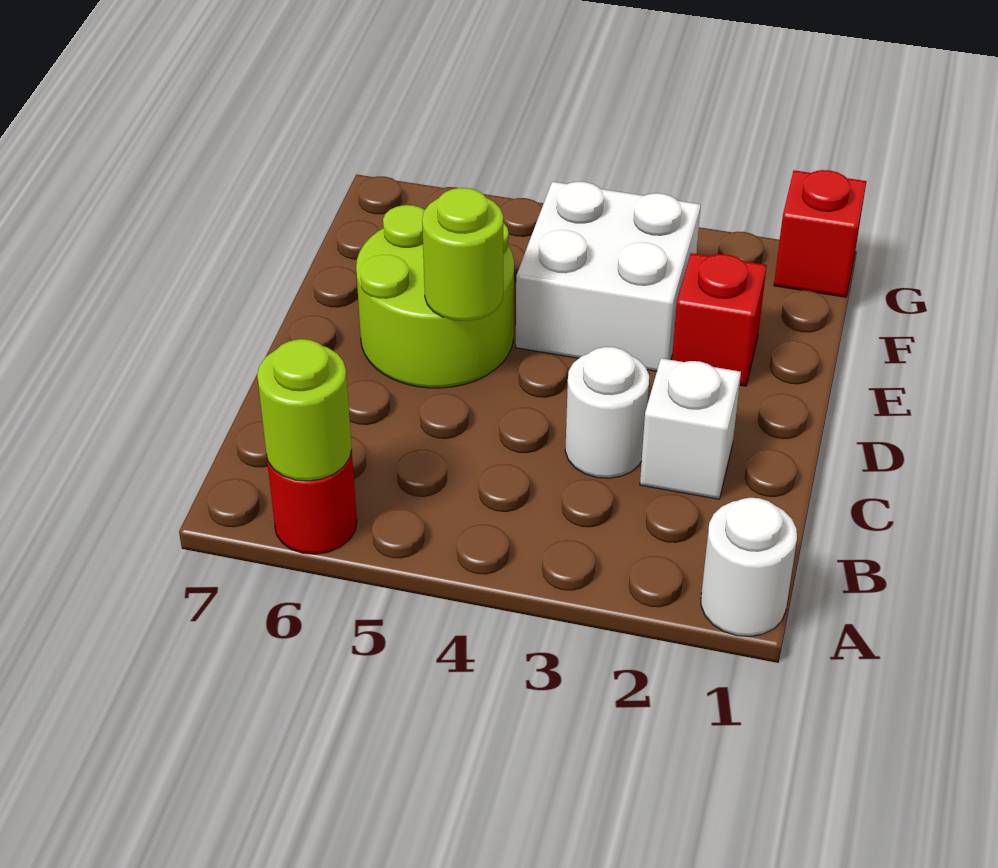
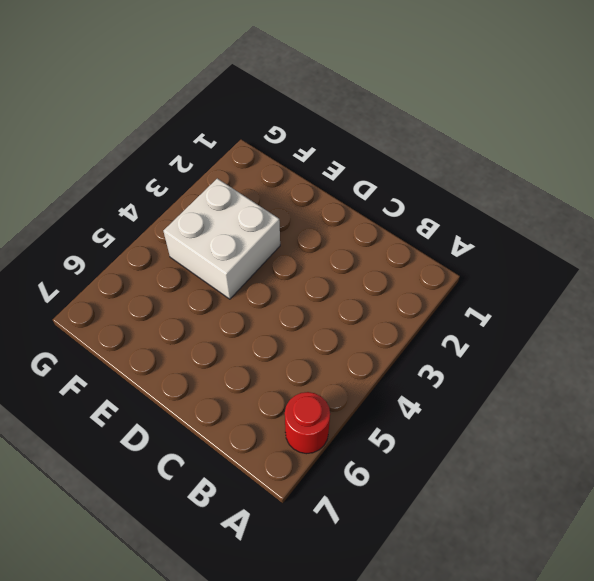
none -> white 1x1 round brick [701,498,797,636]
none -> white 1x1 brick [640,358,741,499]

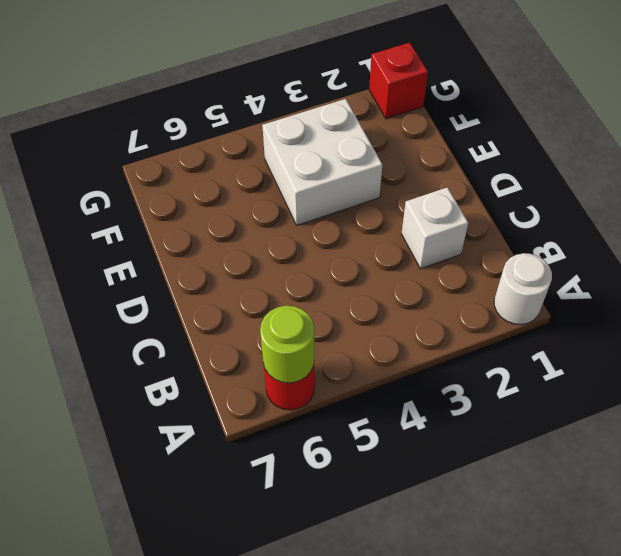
none -> white 1x1 round brick [565,347,649,478]
none -> lime 2x2 round brick [356,205,514,388]

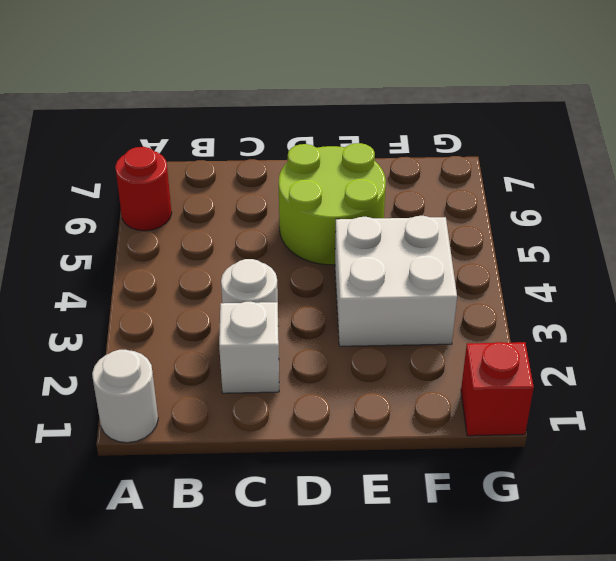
none -> red 1x1 brick [672,253,767,386]
none -> lime 1x1 round brick [257,339,352,481]

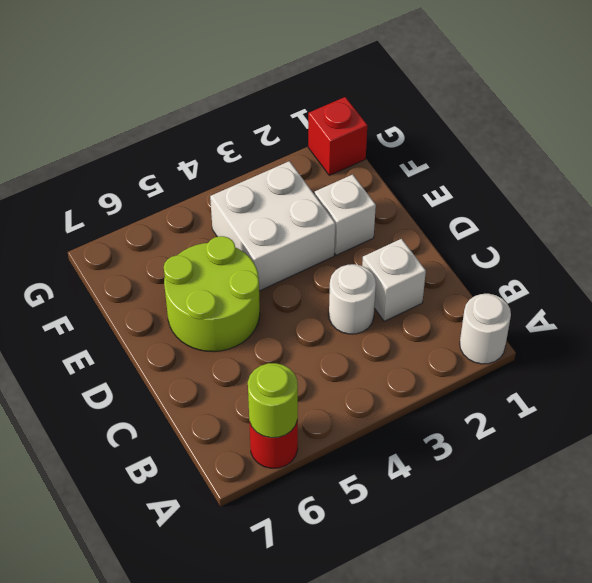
white 1x1 brick [315,174,376,255] -> red 1x1 brick [672,253,767,386]
none -> lime 1x1 round brick [422,188,503,321]

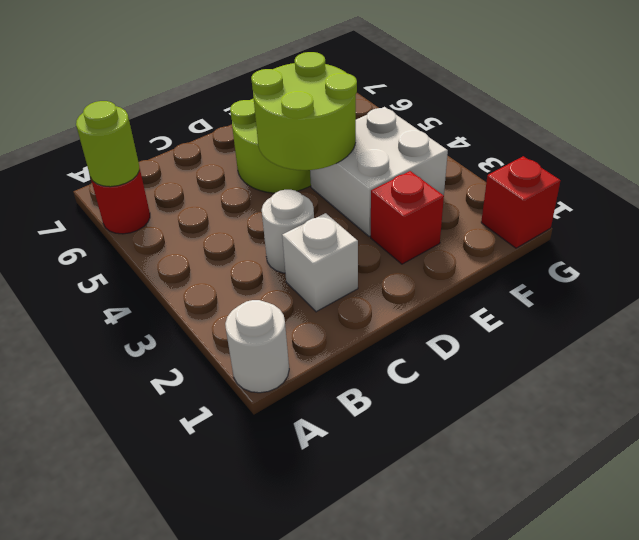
lime 2x2 round brick [251,52,357,170] -> lime 1x1 round brick [422,188,503,321]

